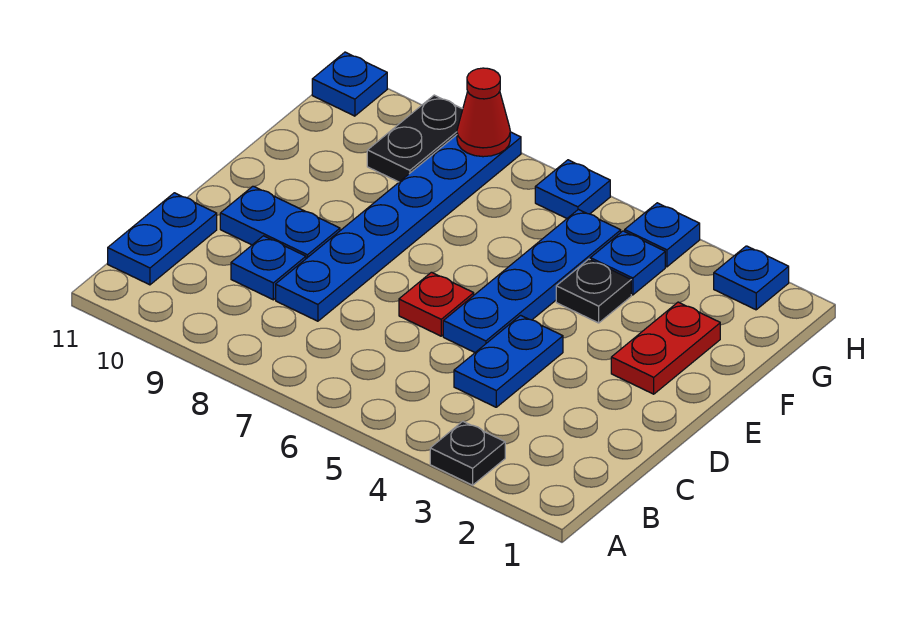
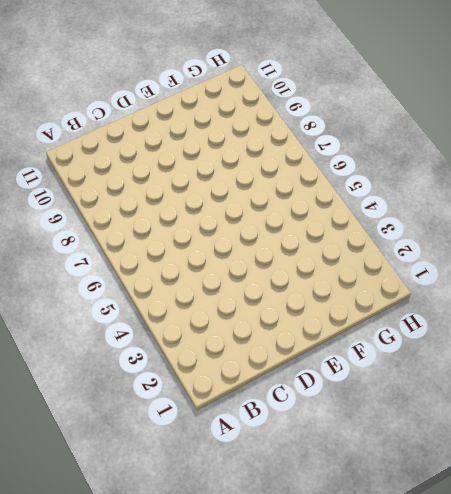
none -> black 1x1 plate [430,421,505,485]
none -> blue 1x2 plate [108,193,217,285]
none -> blue 1x2 plate [454,315,563,407]

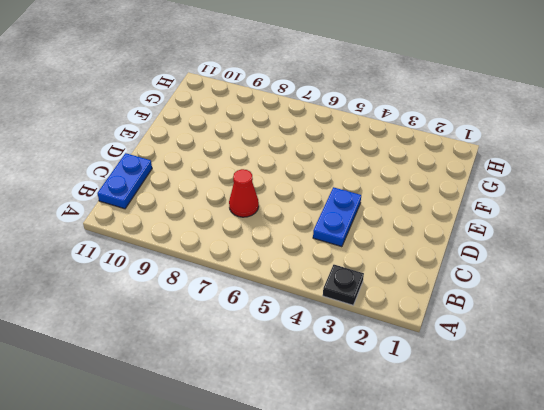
red 1x1 cone [229,169,259,217] -> red 1x1 cone moved to [457,68,510,157]
none -> blue 1x6 plate [276,132,521,321]
none -> blue 1x1 plate [231,236,306,300]
none -> blue 1x4 plate [443,210,621,352]

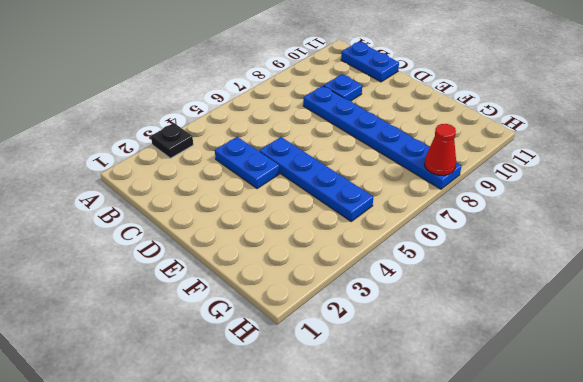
none -> red 1x1 plate [399,272,474,336]
none -> blue 1x2 plate [220,186,340,259]
none -> red 1x2 plate [611,302,720,394]

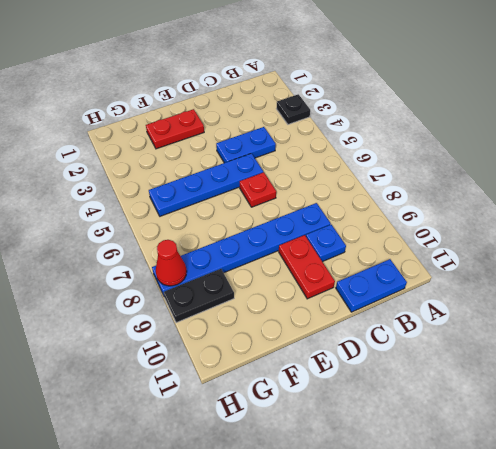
red 1x2 plate [279,235,335,299] -> blue 1x2 plate [220,186,340,259]
none -> black 1x1 plate [556,259,631,323]
none -> blue 1x1 plate [590,231,665,295]
none -> blue 1x1 plate [714,246,789,310]

